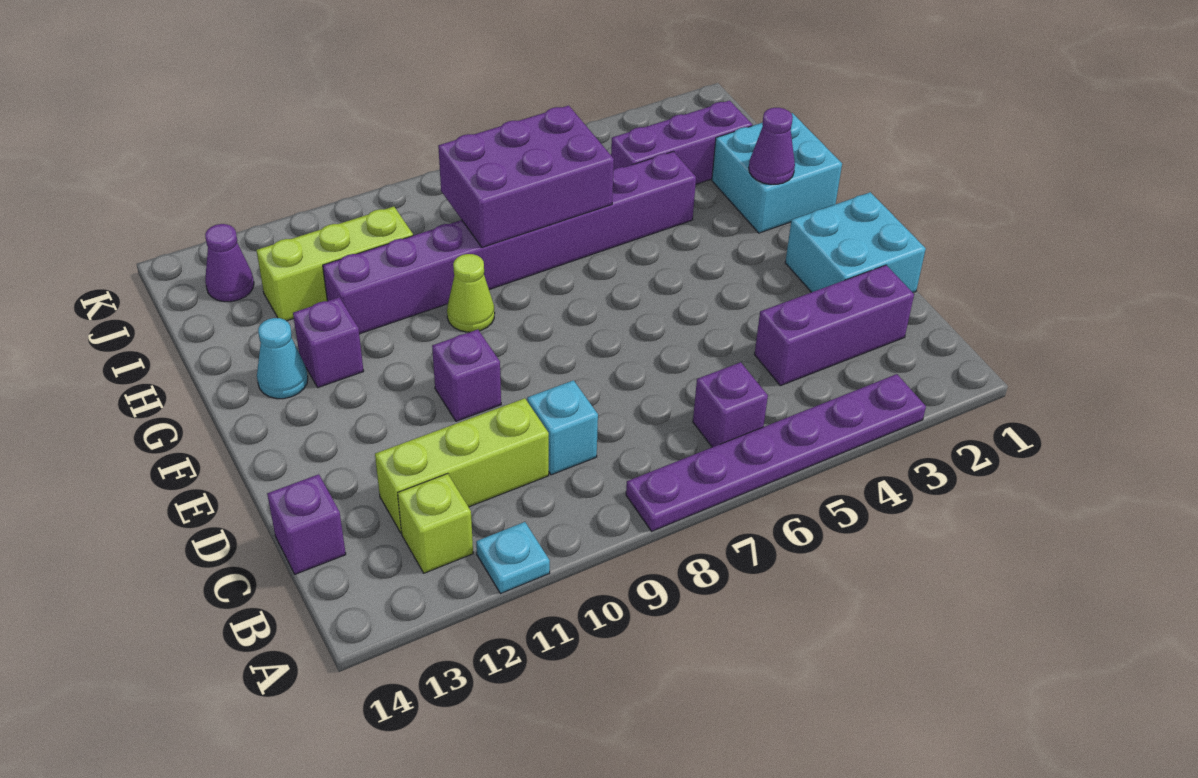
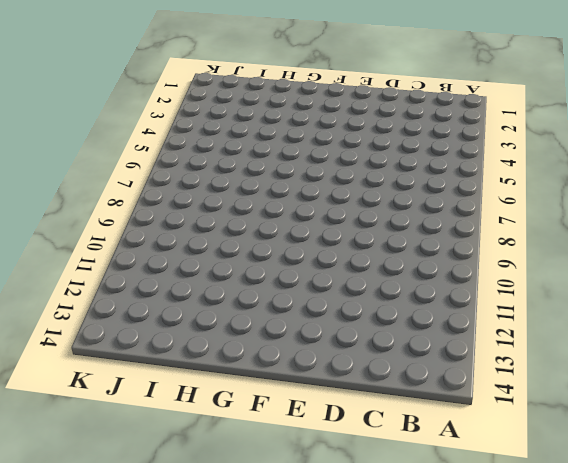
none -> purple 1x6 plate [626,374,926,531]
none -> cyan 1x1 plate [476,522,550,594]
none -> purple 1x1 brick [693,362,768,447]

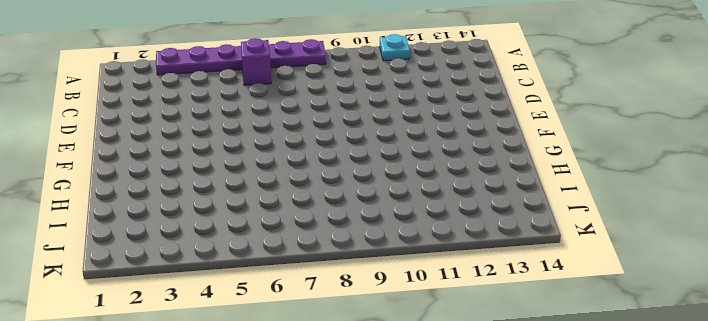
none -> lime 1x1 brick [398,474,473,573]
none -> purple 1x3 brick [755,265,914,386]
none -> cyan 1x1 brick [527,380,598,475]

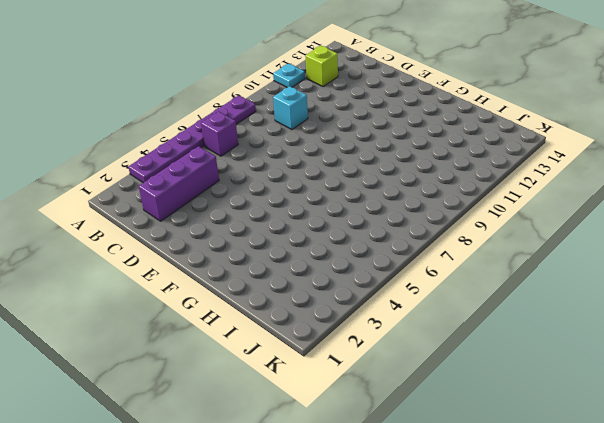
none -> lime 1x3 brick [375,398,549,533]
none -> purple 1x1 brick [267,474,346,574]
none -> cyan 2x2 brick [785,192,926,292]

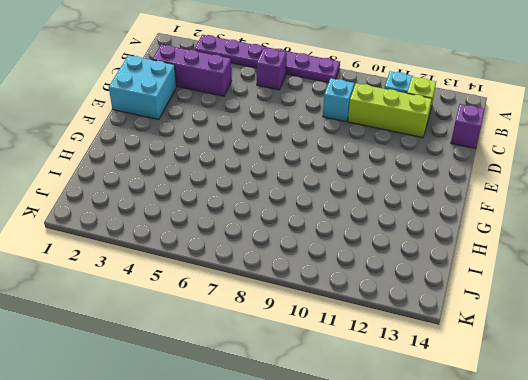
none -> purple 1x1 brick [432,330,501,421]
none -> cyan 2x2 brick [712,113,842,233]
none -> lime 1x1 cone [447,254,495,332]

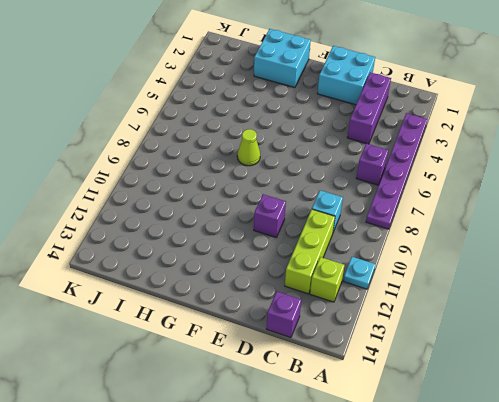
lime 1x1 cone [237,129,260,166] -> lime 1x1 cone moved to [447,254,495,332]
none -> purple 1x1 brick [293,297,364,387]
none -> cyan 1x1 cone [257,318,308,399]
none -> purple 1x8 brick [323,151,696,334]

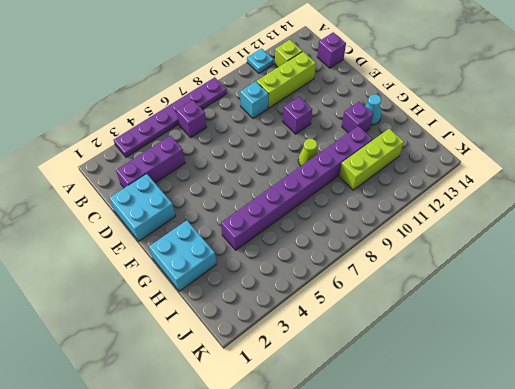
none -> purple 1x3 brick [611,100,752,184]
none -> purple 1x1 cone [205,224,254,302]
none -> purple 1x1 cone [749,108,795,184]

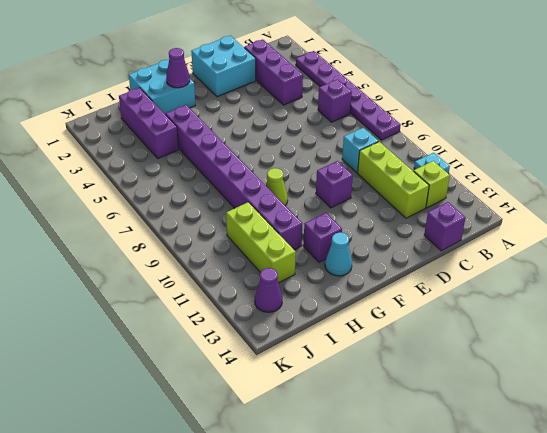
none -> purple 2x3 brick [438,106,614,247]

